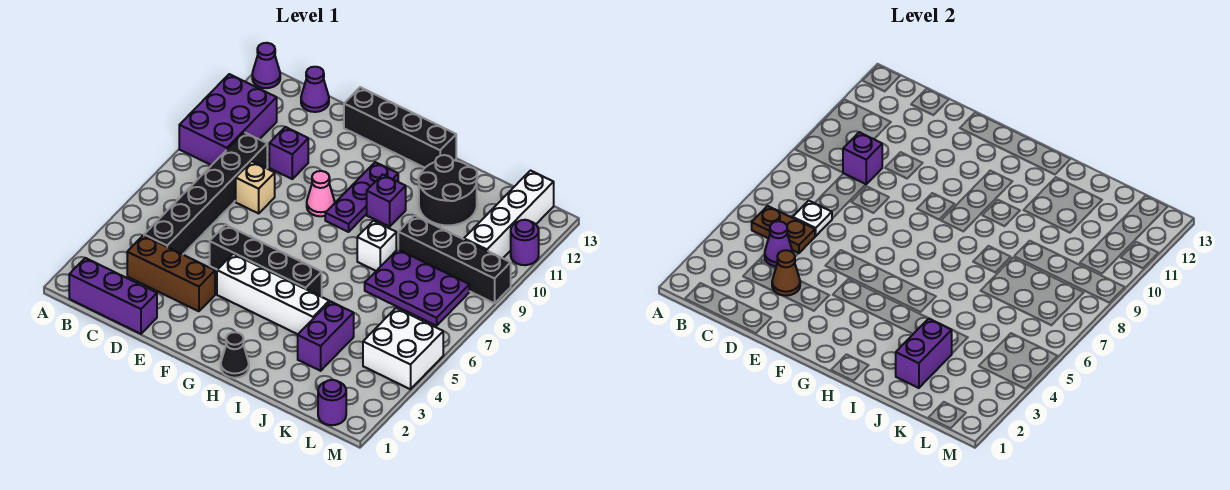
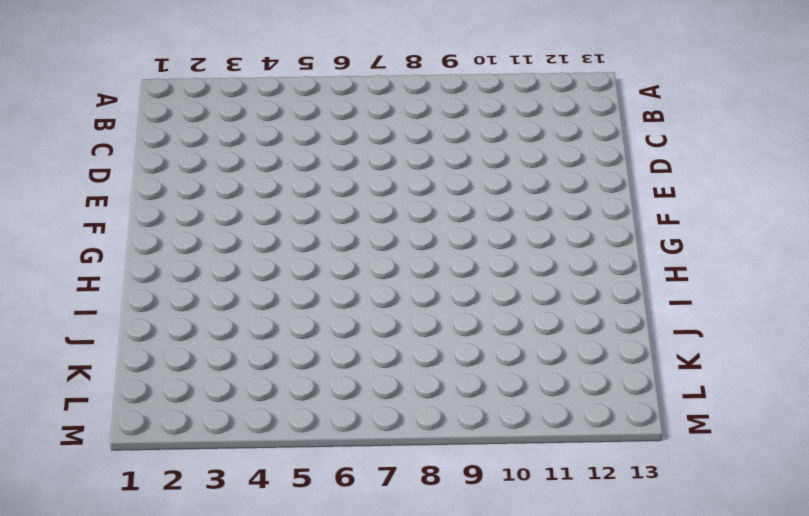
none -> purple 2x3 brick [179,74,277,165]
none -> purple 1x1 cone [252,43,280,88]
none -> purple 1x3 brick [69,258,157,334]
none -> brown 1x3 brick [127,235,215,311]

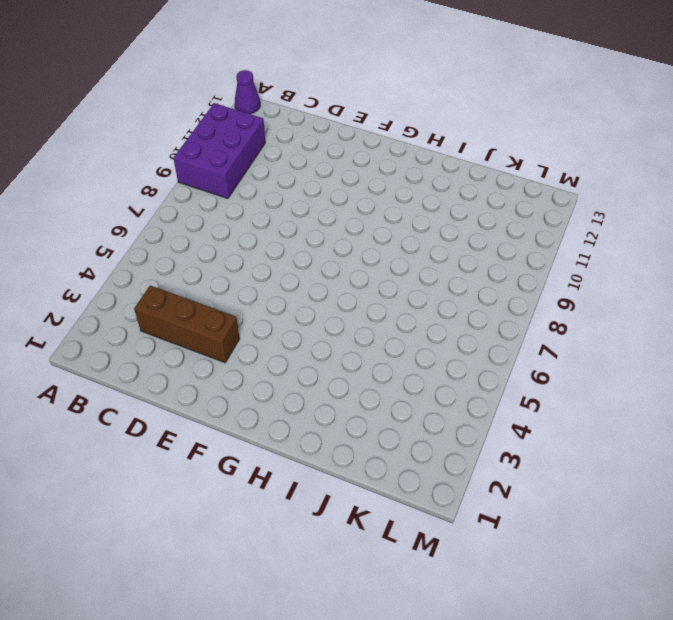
none -> purple 1x3 brick [69,258,157,334]
none -> black 1x6 brick [144,132,267,254]
none -> purple 1x1 cone [301,67,329,112]
none -> tan 1x1 brick [236,161,275,213]

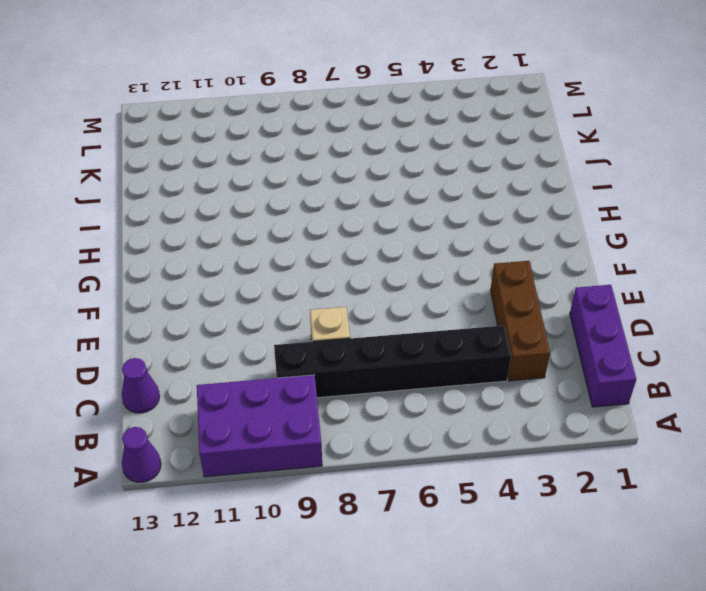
none -> purple 1x1 brick [269,127,308,179]
none -> black 1x4 brick [210,225,322,297]
none -> black 1x4 brick [344,87,456,168]
none -> white 1x4 brick [217,254,329,334]

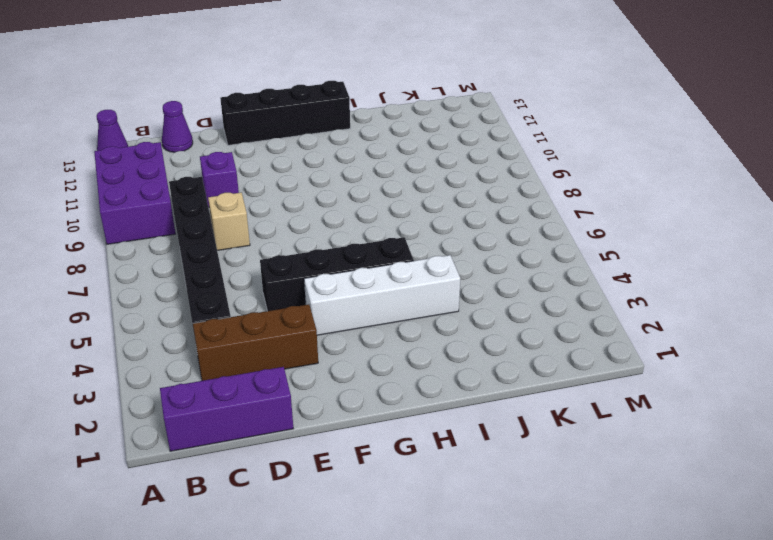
none -> pink 1x1 cone [307,171,335,216]
none -> purple 1x3 plate [325,162,398,232]
none -> black 1x1 cone [221,332,249,378]
none -> purple 1x1 brick [367,174,406,227]

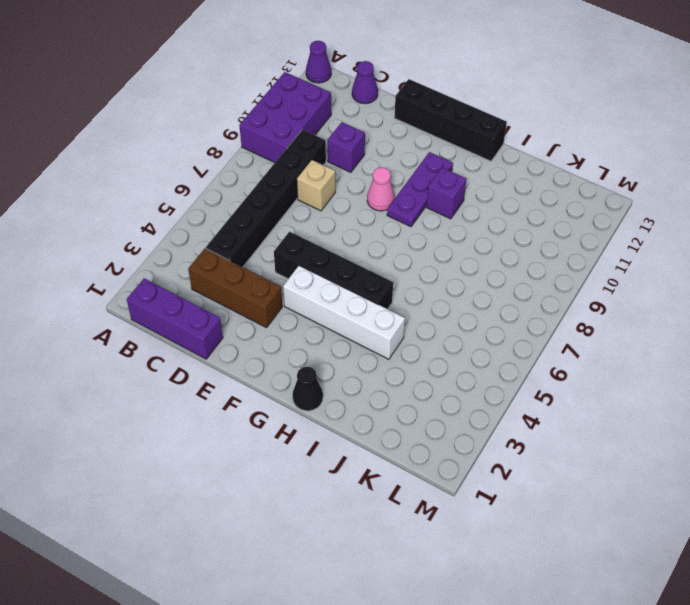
none -> white 1x1 brick [357,221,396,271]
none -> black 2x2 round brick [418,155,477,225]
none -> purple 1x2 brick [298,301,354,371]
none -> purple 2x3 plate [365,249,469,326]

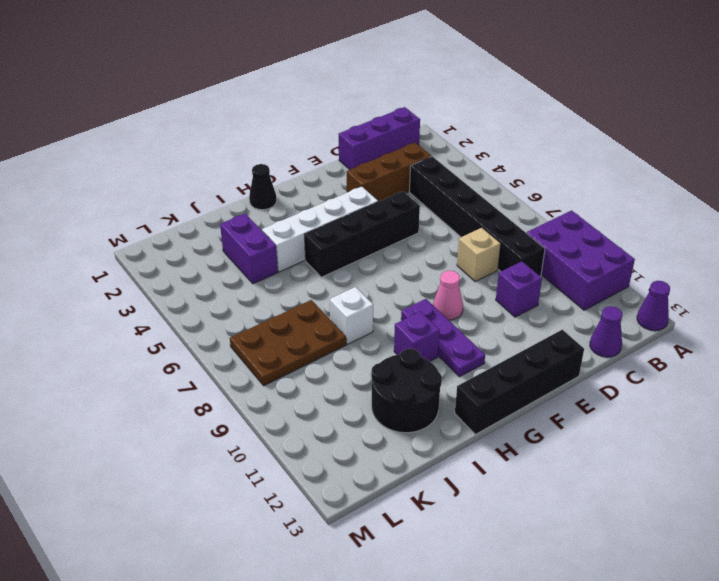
brown 2x3 plate [230,300,346,386] -> purple 2x3 plate [365,249,469,326]
none -> black 1x4 brick [398,215,511,303]
none -> purple 1x1 round brick [318,380,346,425]
none -> white 2x2 brick [363,308,443,389]
none -> white 1x4 brick [464,171,554,258]

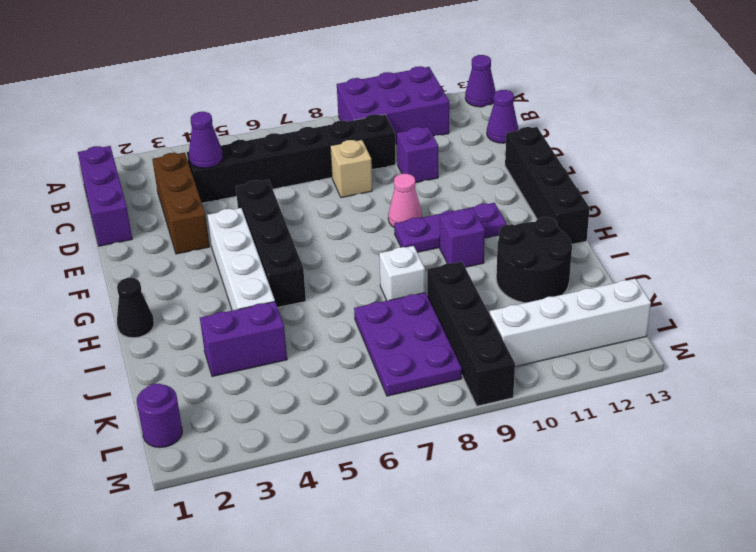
none -> white 2x2 brick [363,308,443,389]
none -> purple 1x1 round brick [511,220,539,265]
none -> brown 1x2 plate [752,206,815,253]
none -> white 1x1 plate [793,201,832,236]

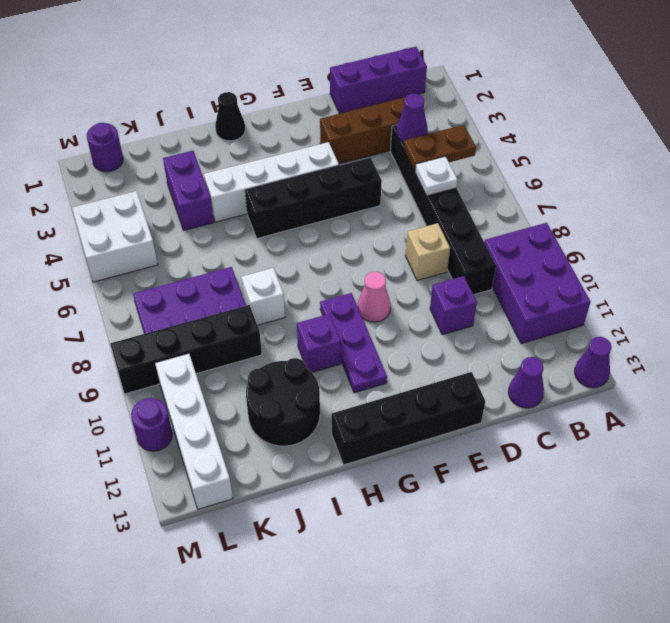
none -> purple 1x1 brick [843,132,882,184]
none -> brown 1x1 cone [772,250,800,296]
none -> purple 1x2 brick [896,319,952,388]

